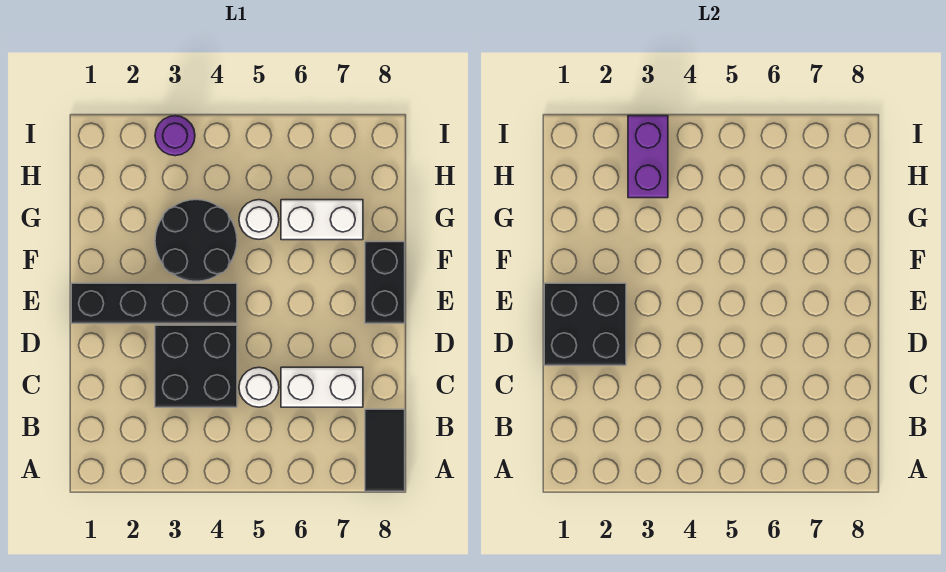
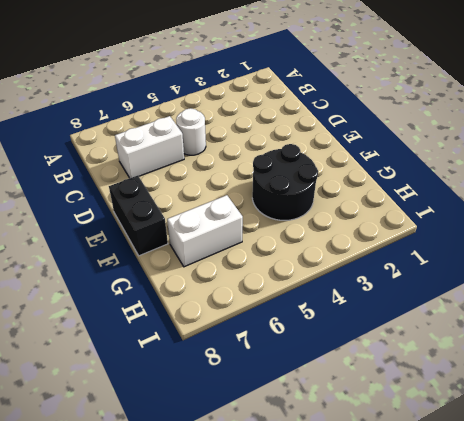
none -> black 1x2 tile [365,409,405,491]
none -> black 2x2 brick [155,325,237,407]
none -> black 1x4 brick [71,283,237,323]

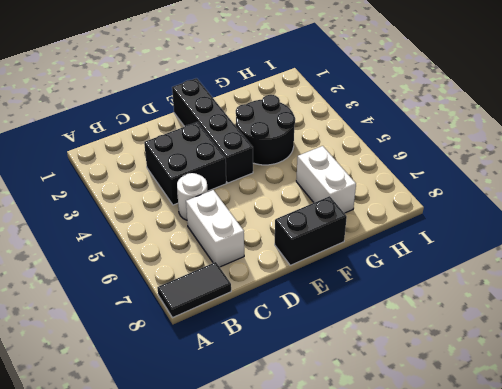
none -> white 1x1 round brick [239,200,279,239]
none -> purple 1x1 round brick [155,116,195,156]
none -> black 2x2 brick [544,283,626,365]

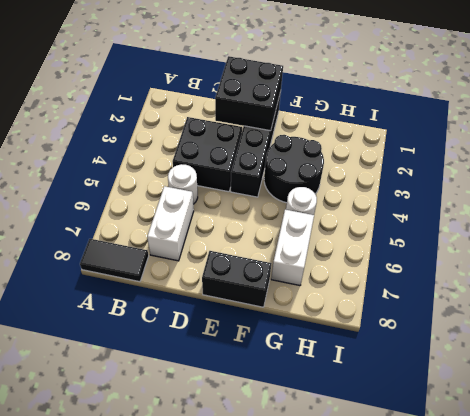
none -> purple 1x1 round brick [155,116,195,156]
none -> purple 1x2 brick [628,116,668,198]

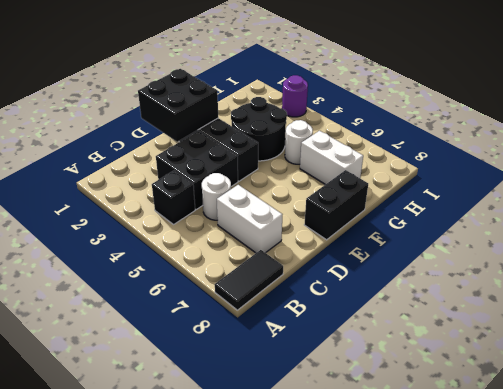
black 1x1 brick [152,171,195,224] -> none
none -> purple 1x2 brick [628,116,668,198]

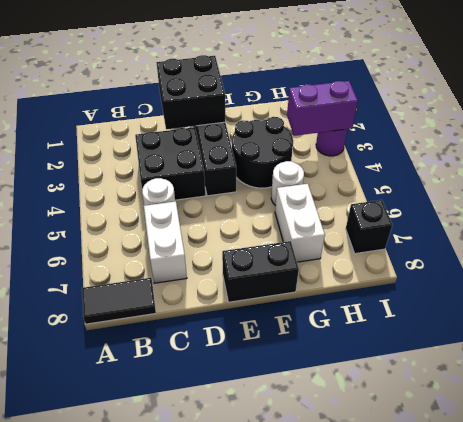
black 1x1 brick [346,200,392,254] -> none

